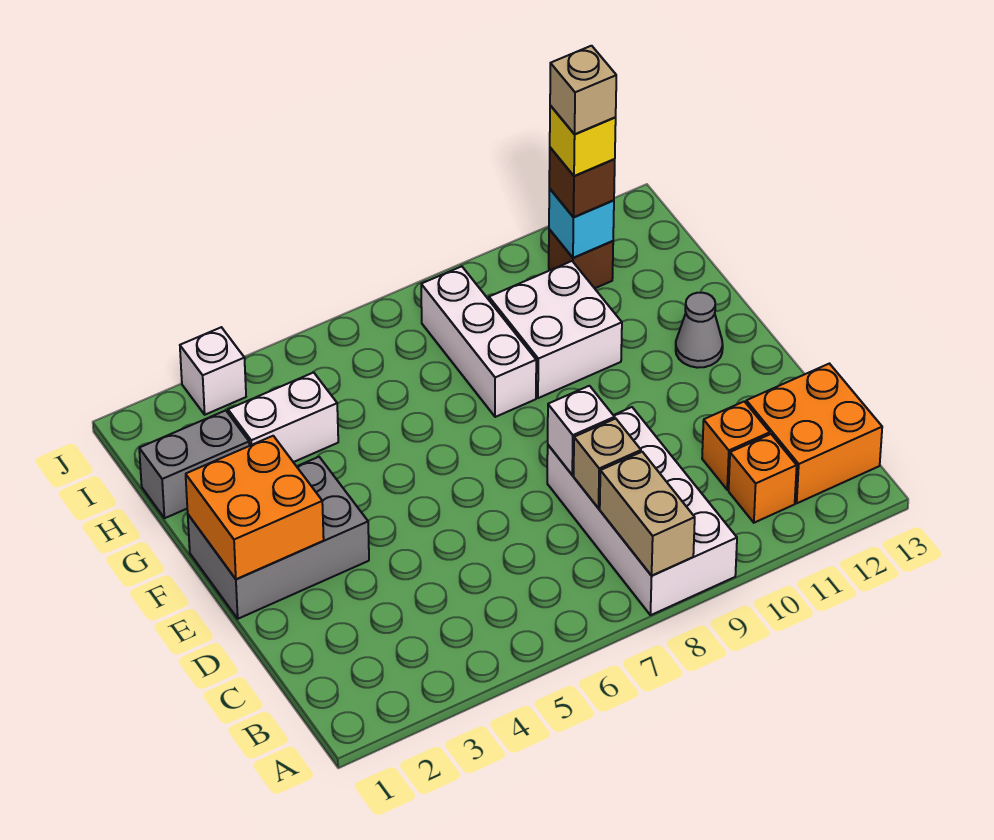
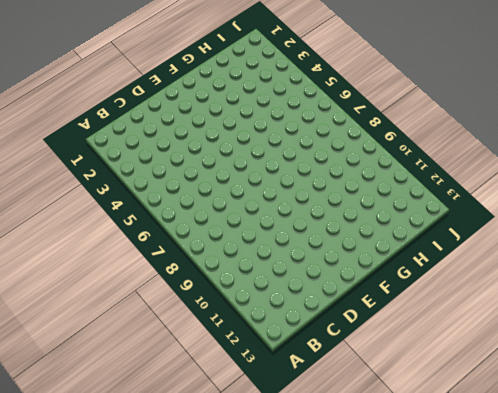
none -> white 2x4 brick [547,407,737,615]
none -> orange 1x1 brick [729,434,797,523]
none -> orange 2x2 brick [746,364,882,503]

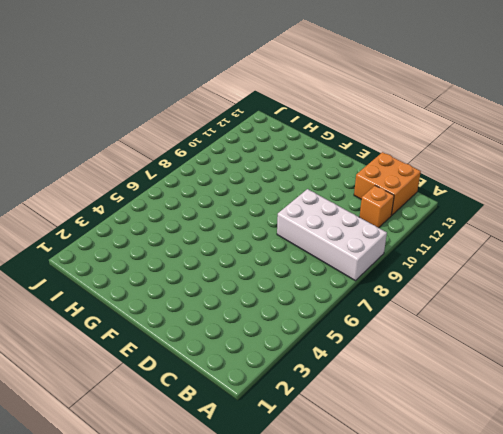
none -> orange 1x1 brick [702,401,770,490]
none -> grey 2x3 brick [188,457,369,619]
none -> grey 1x1 cone [676,293,723,368]

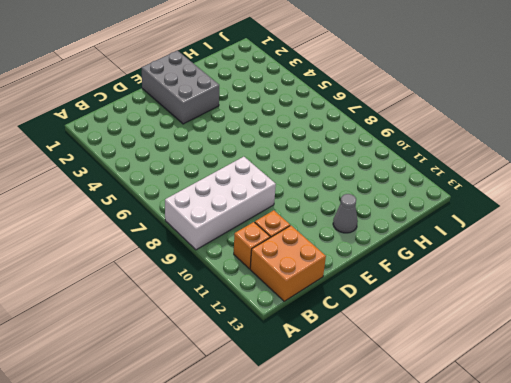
none -> white 1x3 brick [421,266,536,417]
none -> white 2x2 brick [489,261,622,398]
none -> grey 1x2 brick [139,410,249,518]

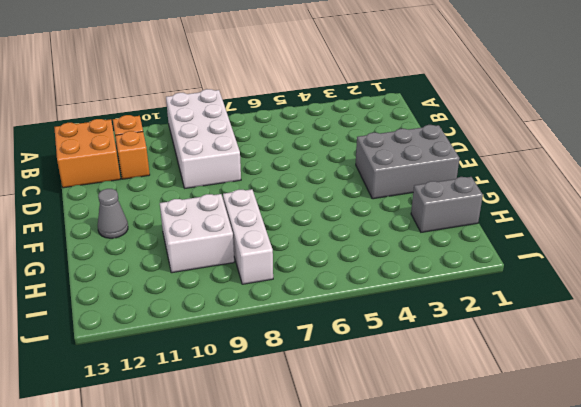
none -> white 1x2 brick [228,372,338,462]
none -> brown 1x1 brick [549,229,613,288]
none -> white 1x1 brick [180,327,246,415]

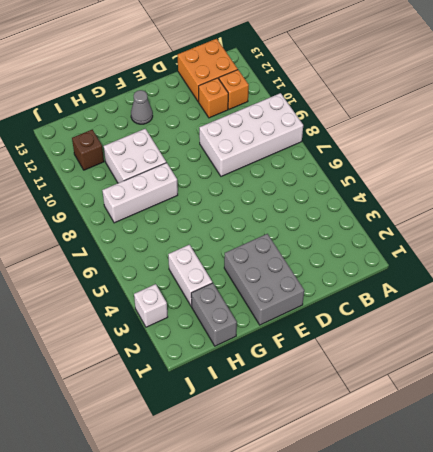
none -> tan 1x2 brick [600,452,695,576]
none -> tan 1x1 brick [574,419,641,508]
none -> white 1x1 brick [548,386,615,475]

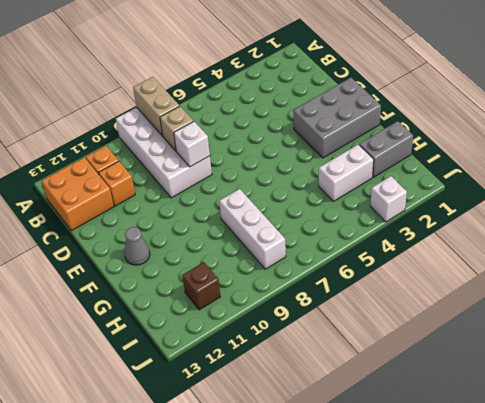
none -> white 2x2 brick [489,261,622,398]
none -> orange 2x2 brick [186,436,324,579]
none -> cyan 1x1 brick [549,188,614,258]

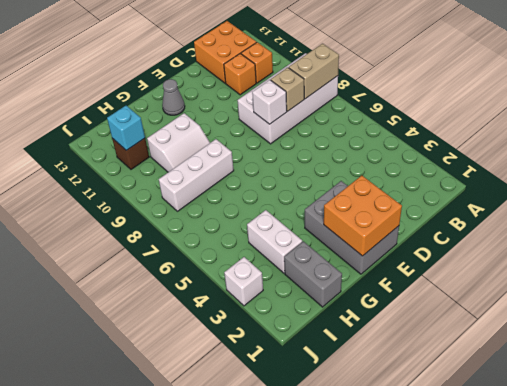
white 2x2 slope [147,113,210,172] -> white 2x2 brick [489,261,622,398]
none -> brown 1x1 brick [549,148,615,217]
none -> yellow 1x1 brick [550,105,616,176]
none -> tan 1x1 brick [550,46,616,134]

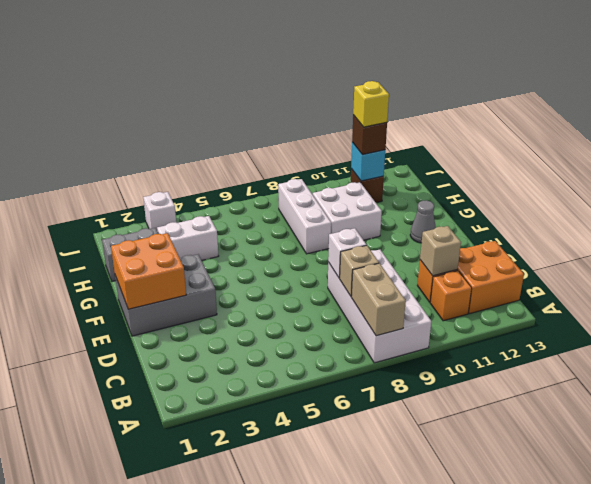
tan 1x1 brick [420,226,461,276] -> tan 1x1 brick moved to [550,46,616,134]

